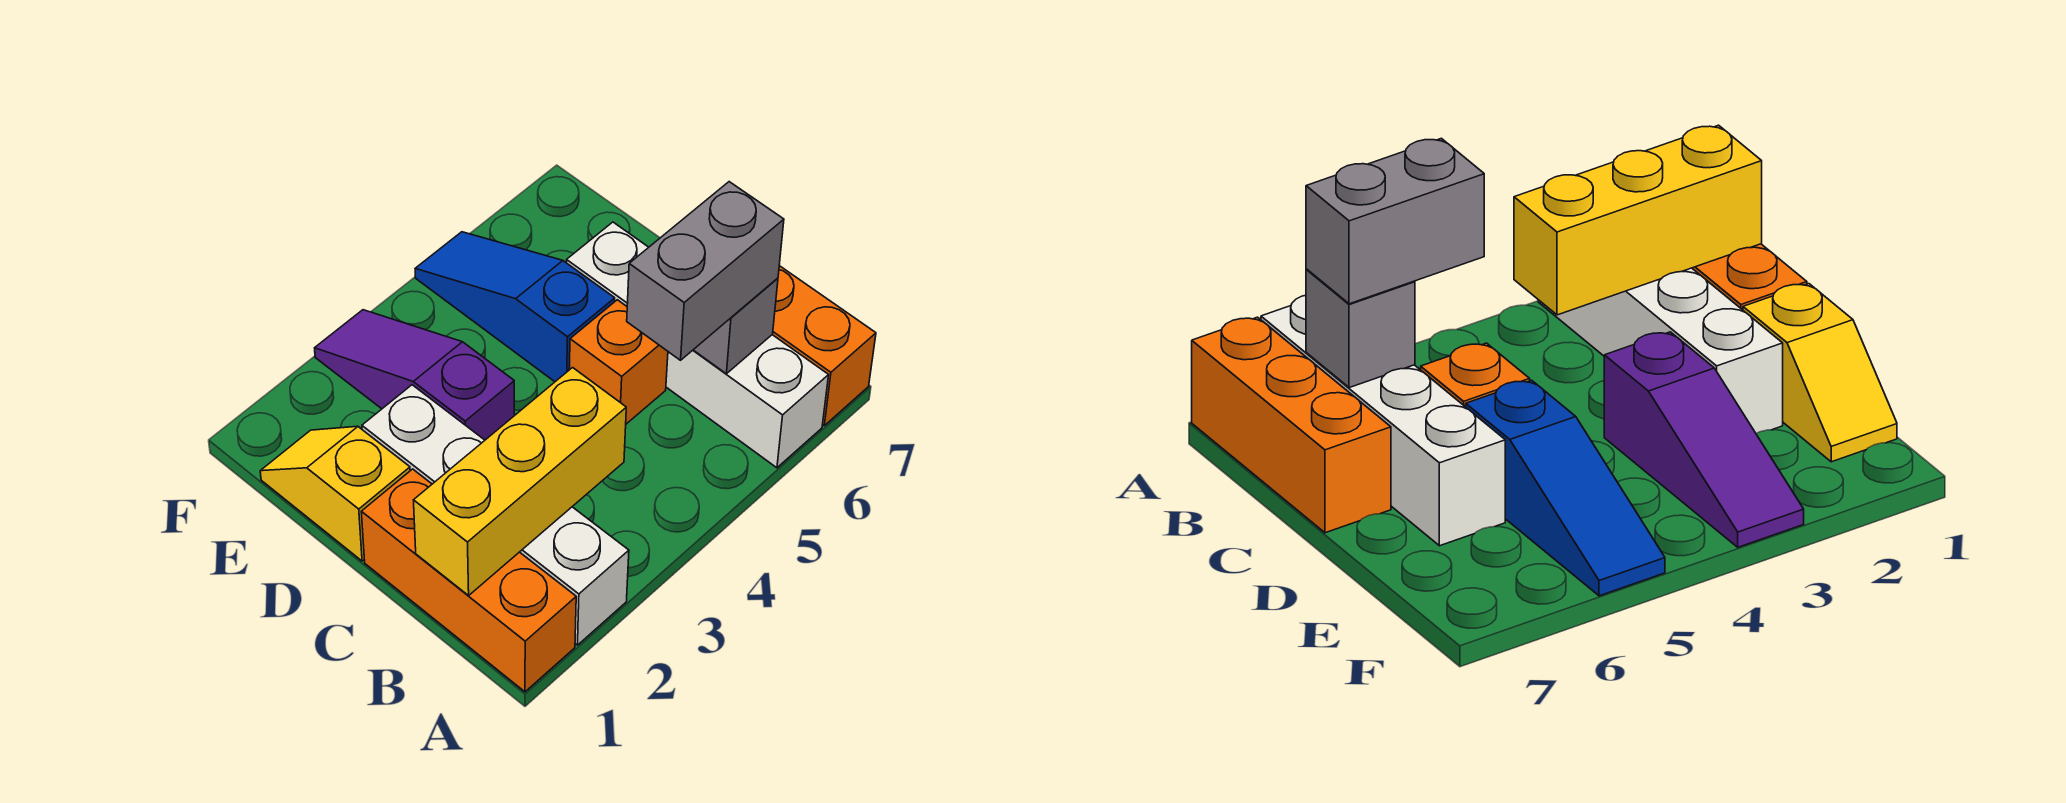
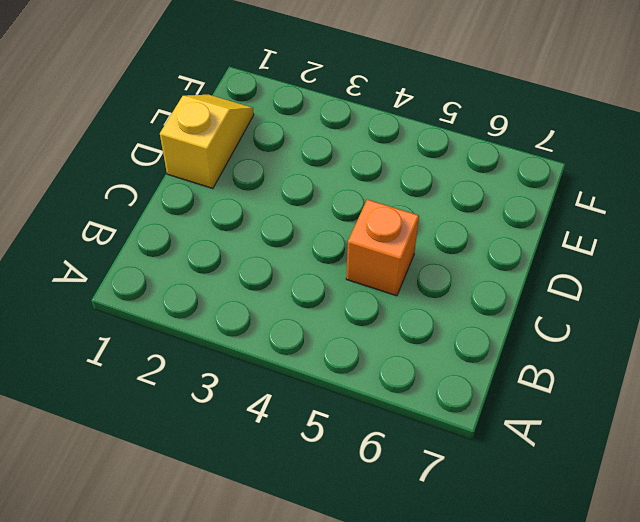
none -> orange 1x3 brick [361,469,576,692]
none -> white 1x4 brick [362,385,629,645]

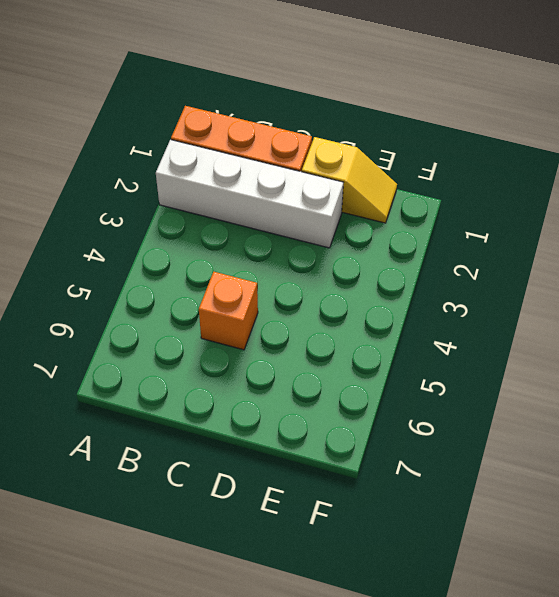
none -> white 1x4 brick [566,222,829,468]
none -> orange 1x3 brick [772,266,876,425]

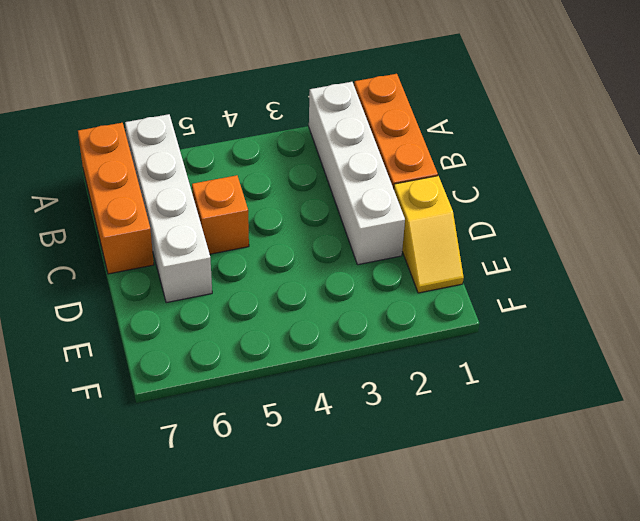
none -> purple 1x3 slope [315,310,515,440]
none -> blue 1x3 slope [415,232,615,382]

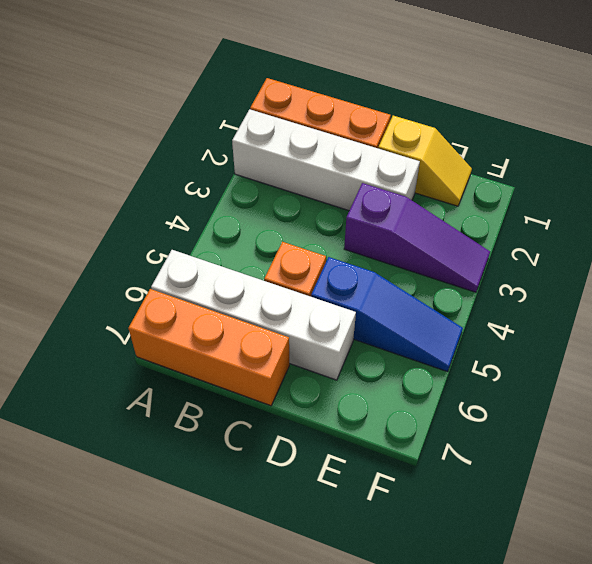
none -> yellow 1x3 brick [414,368,626,595]
none -> grey 1x1 brick [694,278,778,374]

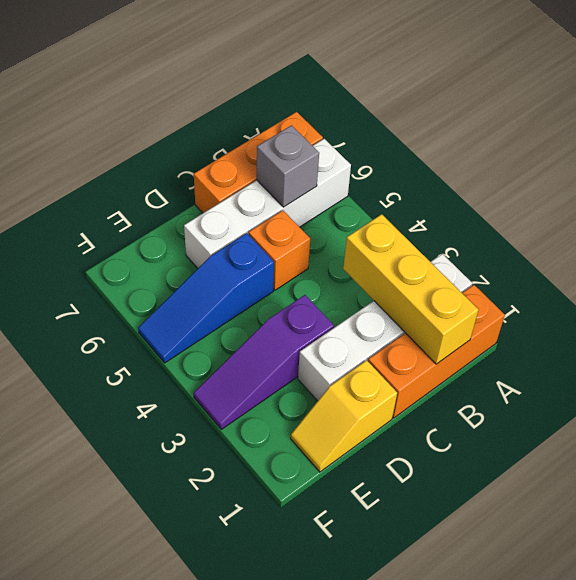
none -> grey 1x2 brick [627,182,784,360]

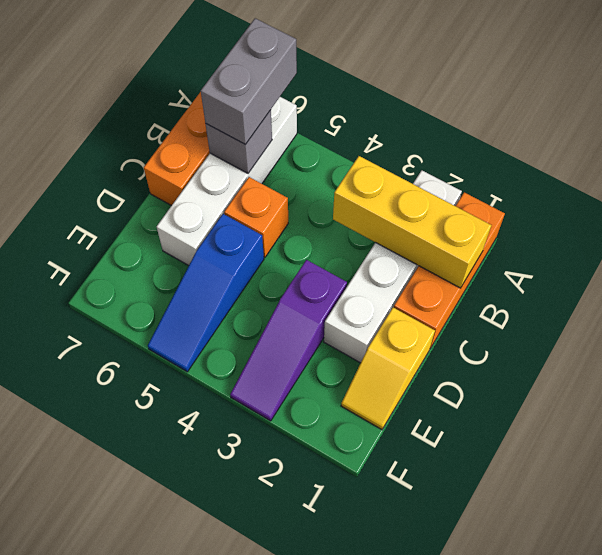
grey 1x2 brick [201,18,297,145] -> grey 1x2 brick turned to [627,182,784,360]

